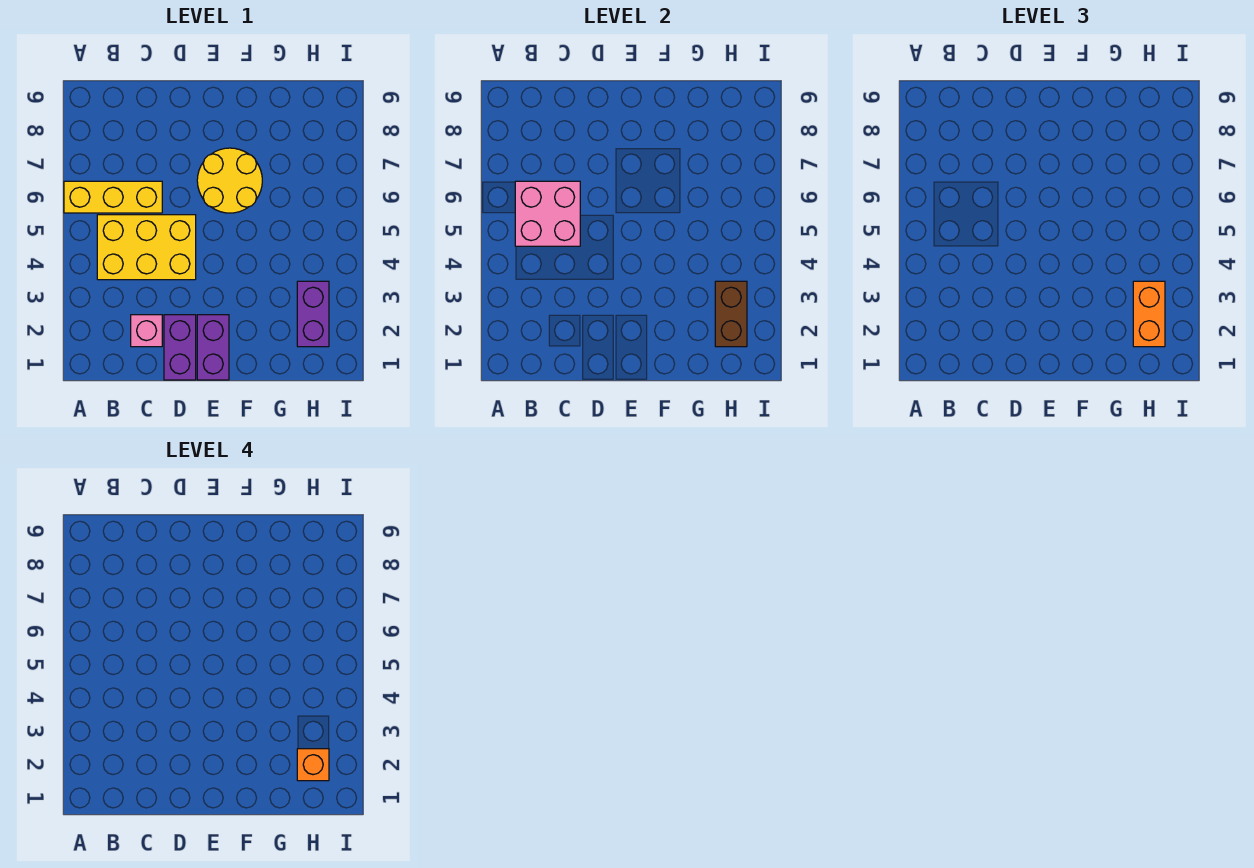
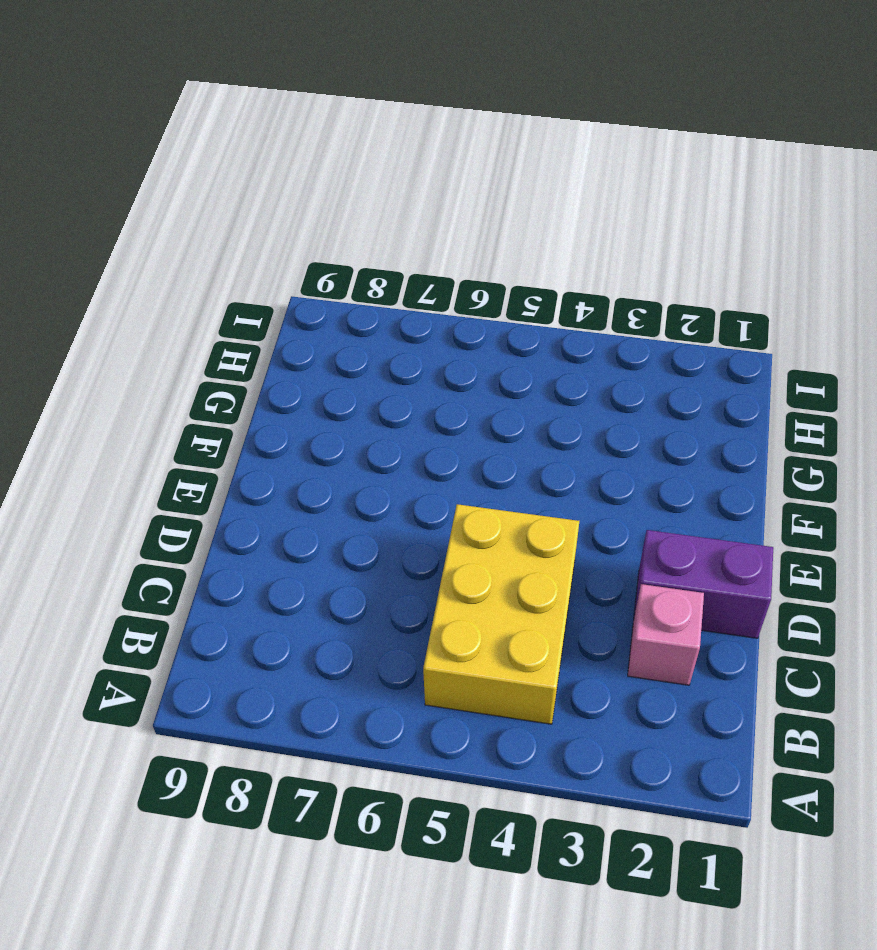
none -> yellow 1x3 brick [64,181,162,213]
none -> purple 1x2 brick [197,315,229,380]

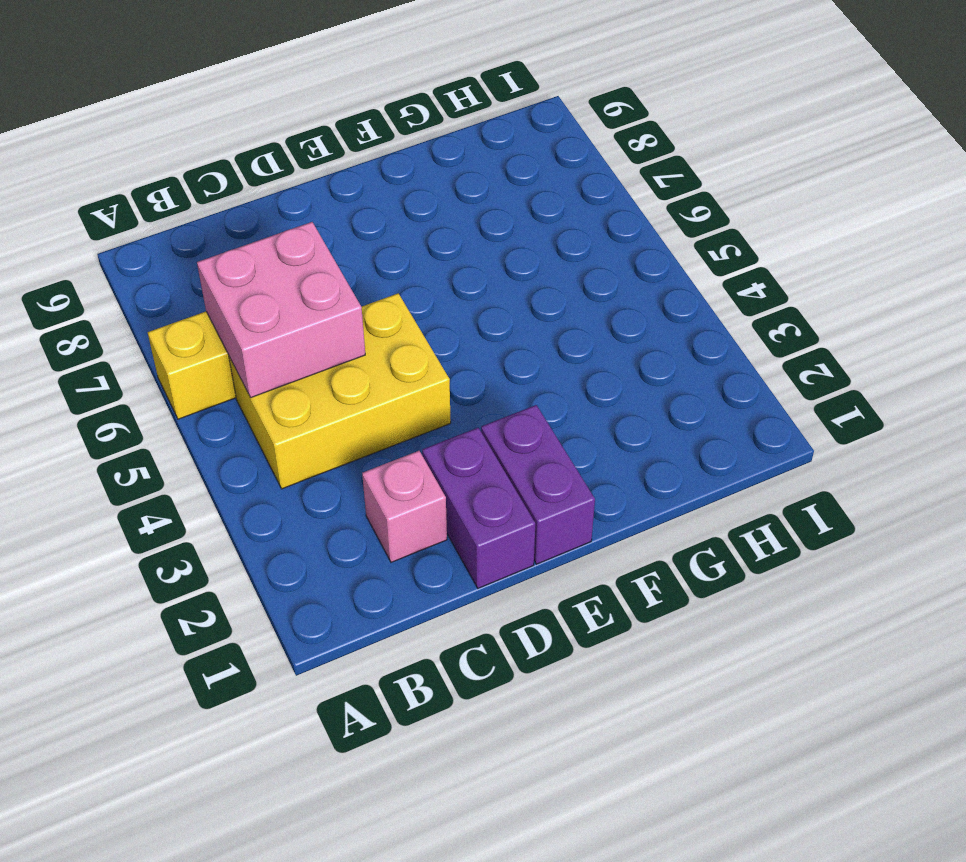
none -> yellow 2x2 round brick [197,148,262,213]
none -> purple 1x2 brick [297,281,329,347]

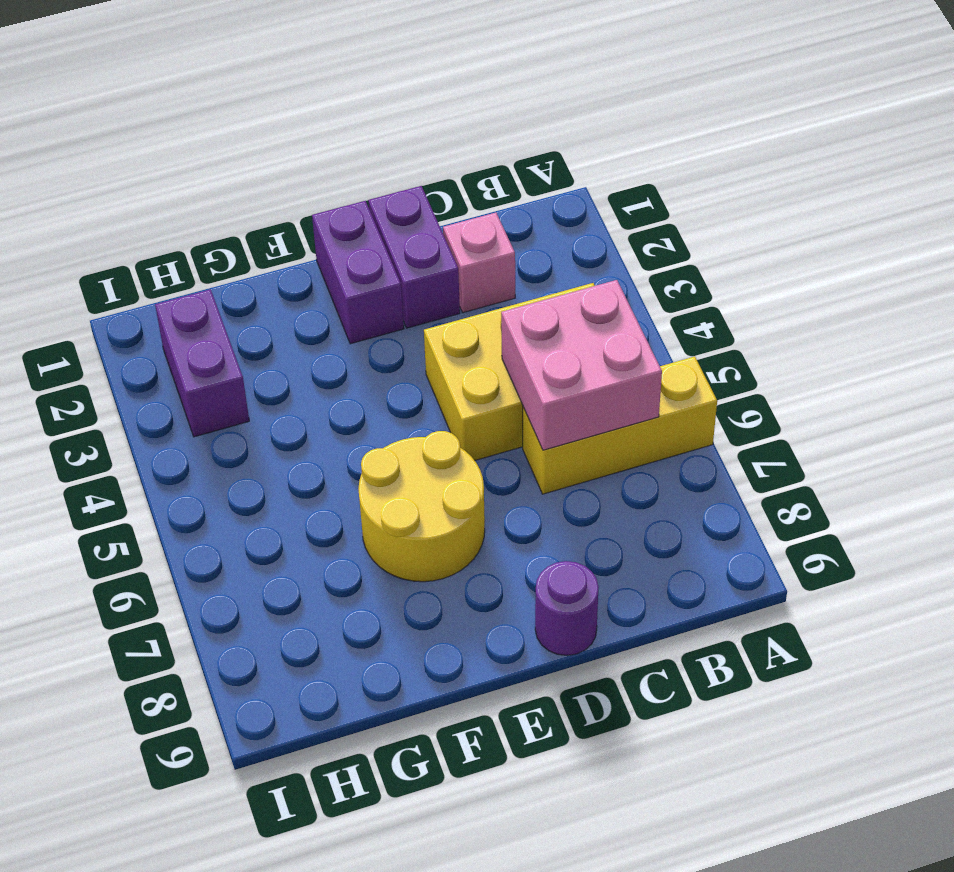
purple 1x1 round brick [535,561,599,655] -> none
none -> brown 1x2 brick [715,281,747,347]
none -> orange 1x2 brick [1133,281,1165,347]

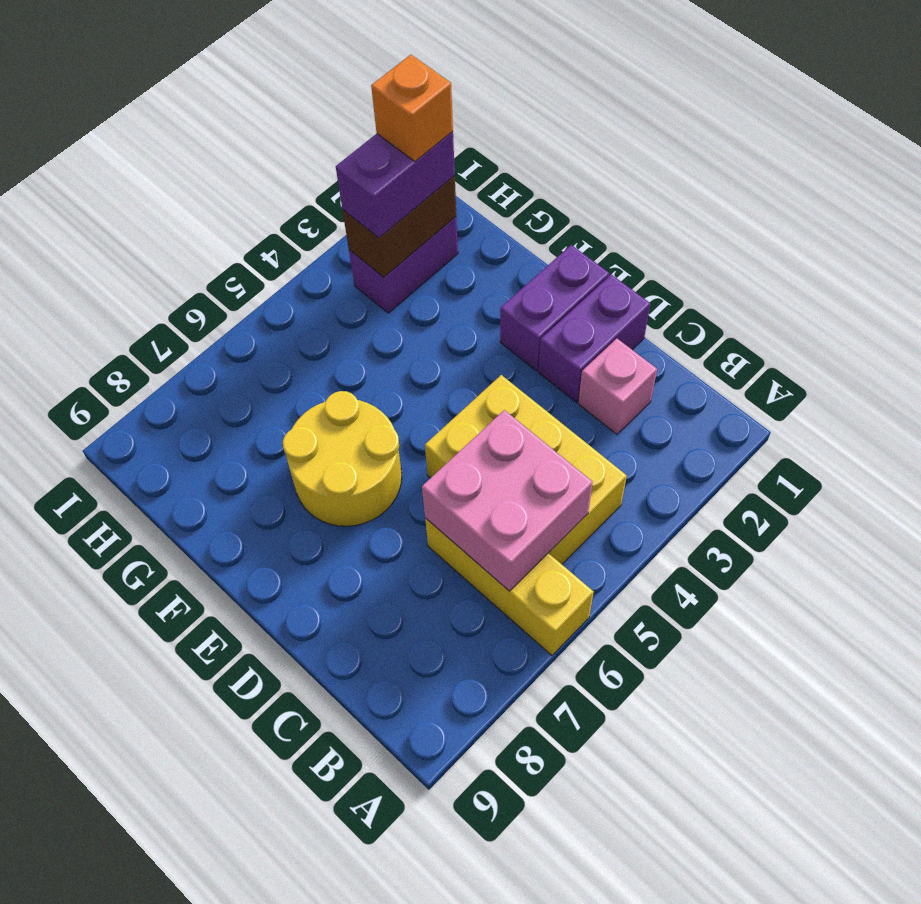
purple 1x2 brick [336,131,455,238] -> orange 1x2 brick [1133,281,1165,347]

